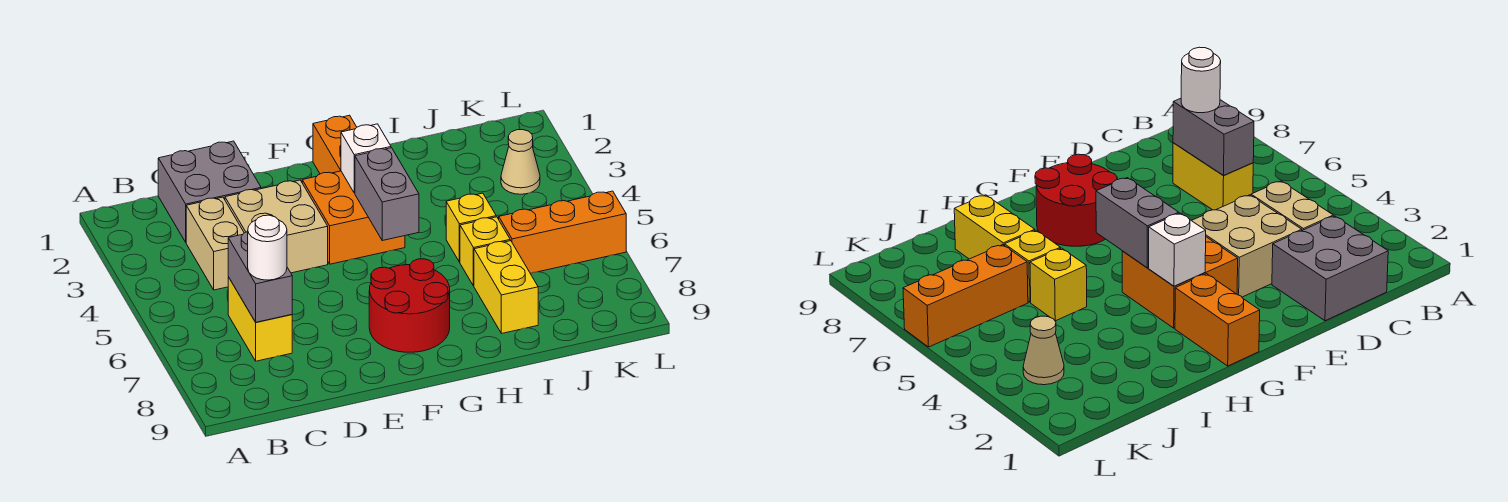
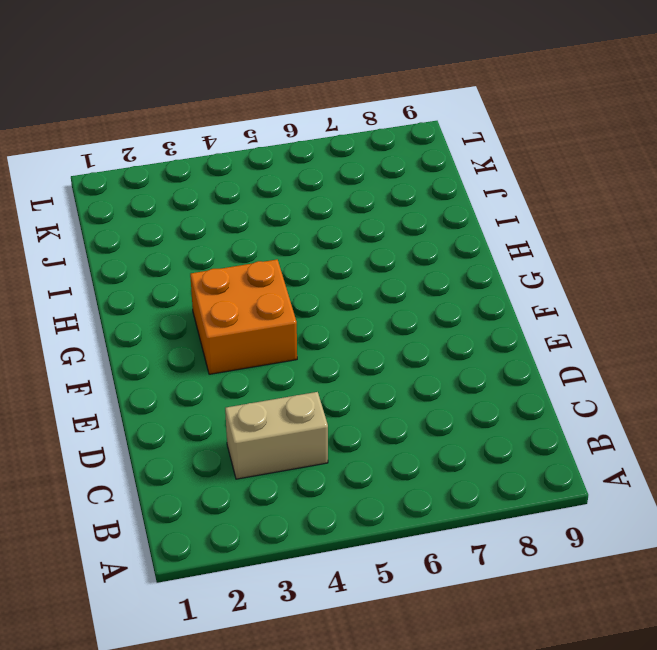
none -> grey 2x2 brick [158,141,261,242]
none -> yellow 1x2 brick [228,277,292,361]
none -> tan 2x2 brick [225,180,328,273]

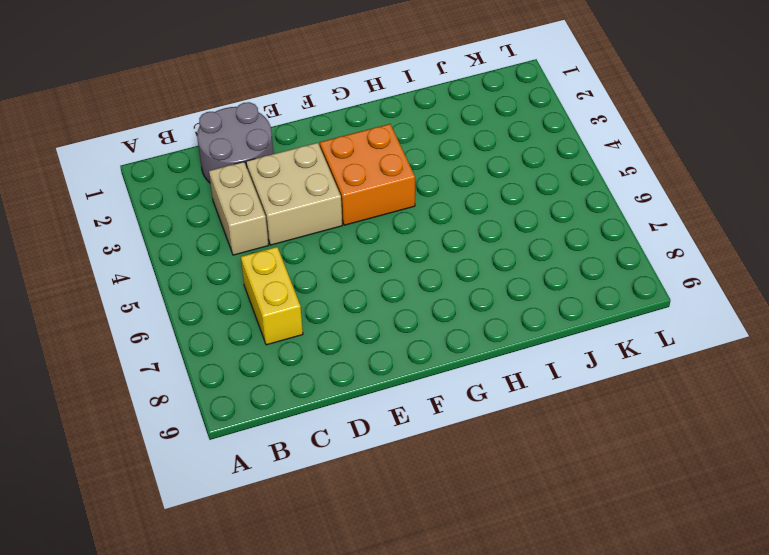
grey 2x2 round brick [197,102,274,183] -> grey 2x2 brick [158,141,261,242]
none -> red 2x2 round brick [369,259,450,352]
none -> orange 1x2 brick [313,115,357,174]
none -> yellow 1x1 brick [446,193,496,262]

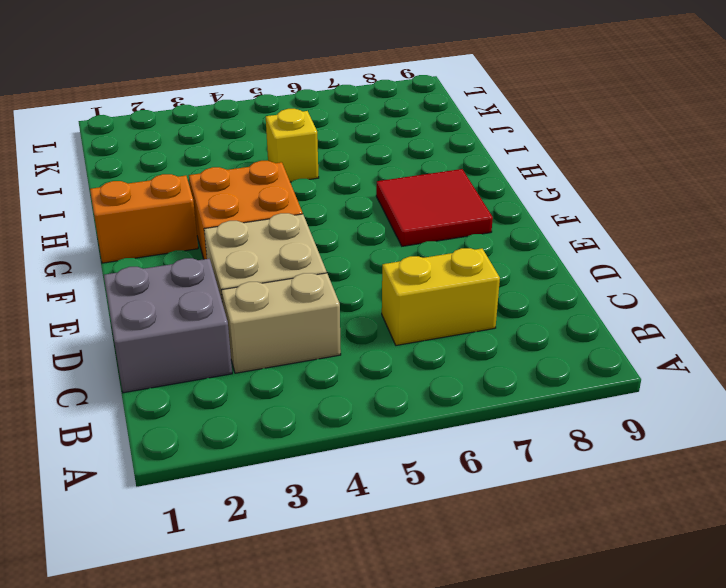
red 2x2 tile [376,169,493,246] -> red 2x2 round brick [369,259,450,352]
none -> yellow 1x1 brick [460,217,510,286]
none -> yellow 1x2 brick [474,241,538,334]
none -> orange 1x3 brick [499,191,626,273]

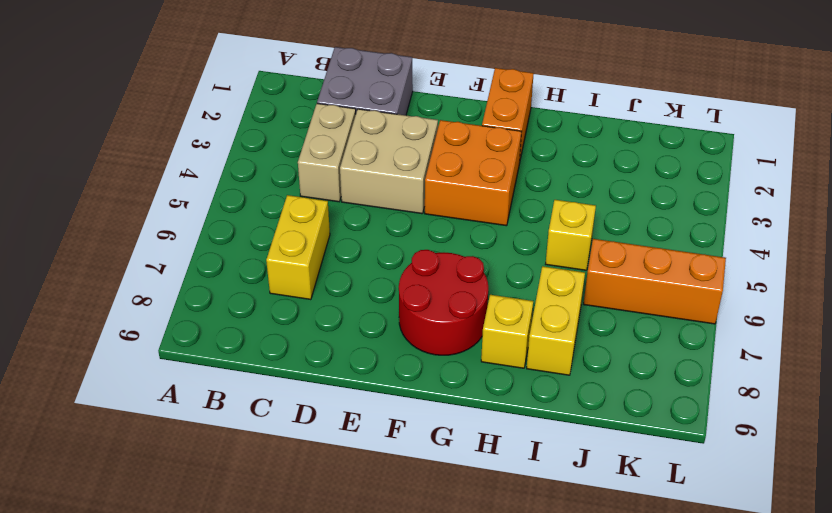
yellow 1x1 brick [481,295,533,368] -> yellow 1x1 brick moved to [460,217,510,286]
none -> tan 1x1 cone [501,130,540,194]
none -> grey 1x2 brick [228,232,292,322]
none -> white 1x1 brick [341,124,391,193]

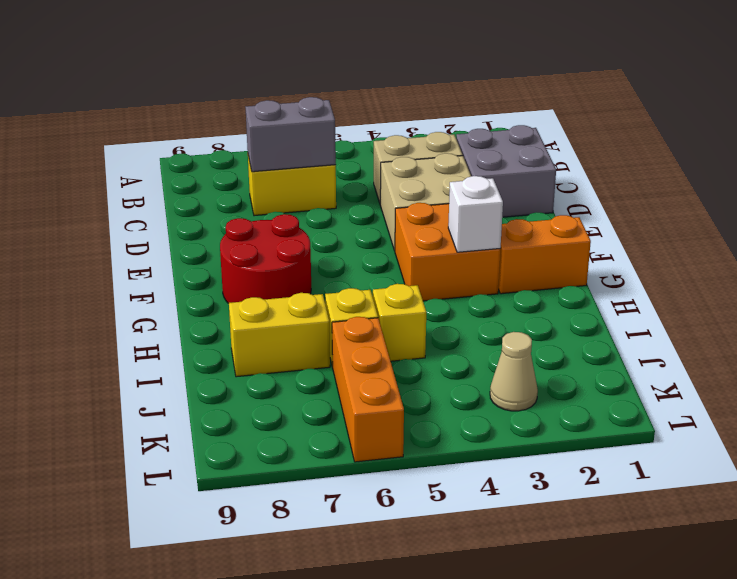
none -> grey 1x2 brick [355,148,419,241]
none -> white 1x1 round brick [248,215,287,280]

